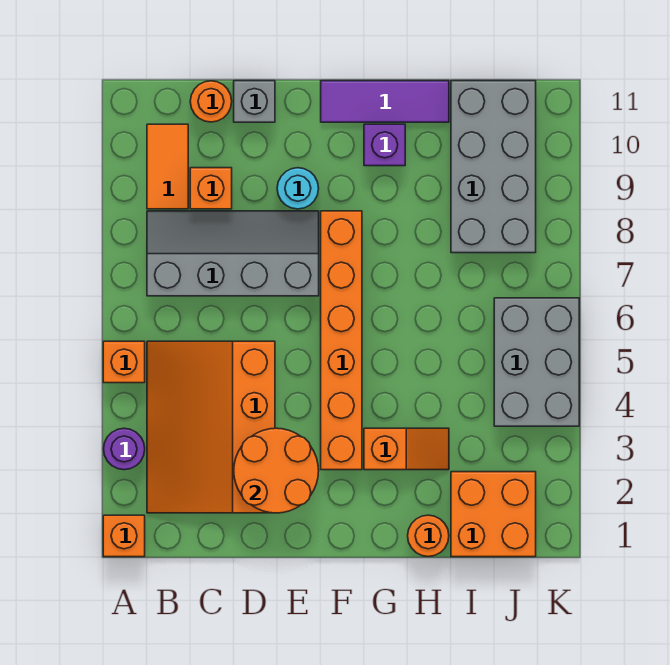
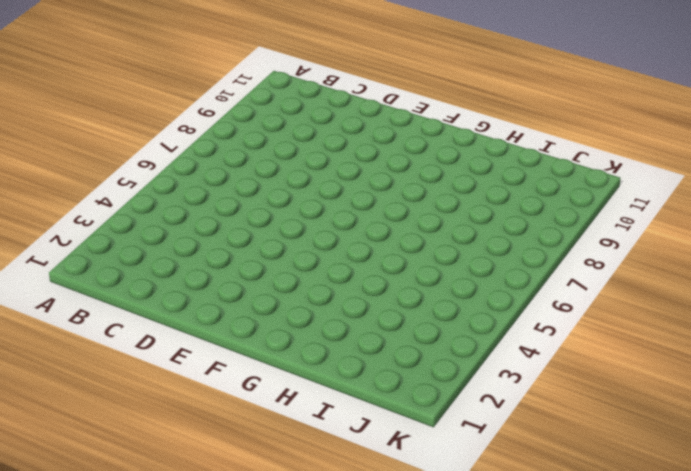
none -> orange 1x1 brick [103,515,145,557]
none -> purple 1x1 round brick [104,428,145,470]
none -> orange 1x1 brick [103,341,145,383]

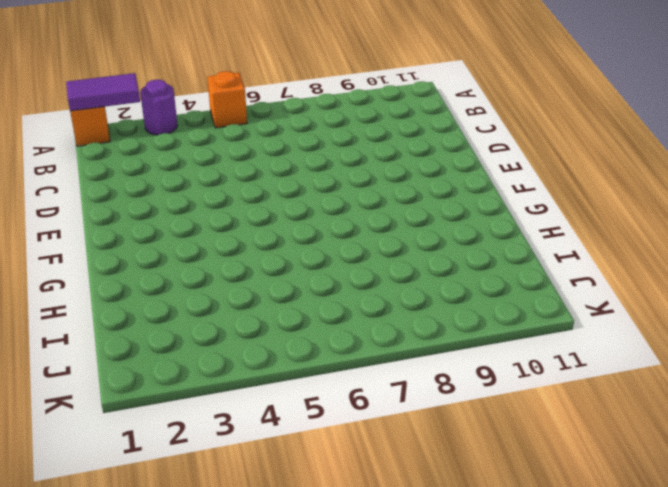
purple 1x2 tile [66,73,140,111] -> none
none -> orange 3x4 slope [147,341,275,513]
none -> grey 2x4 slope [147,211,319,296]
none -> orange 1x2 tile [147,124,188,209]

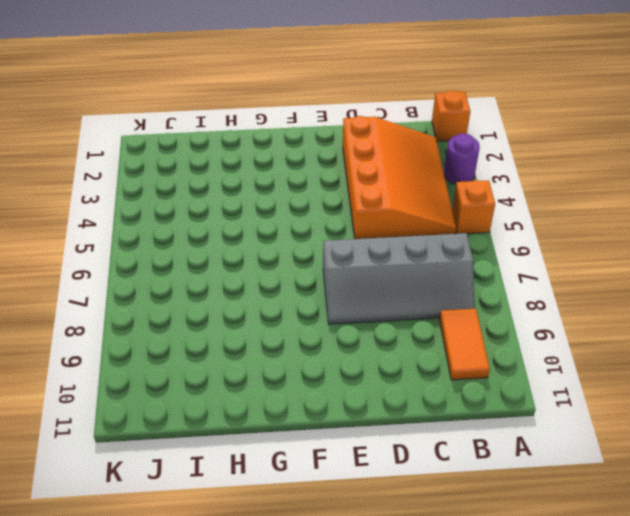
none -> orange 1x1 brick [190,168,232,209]
none -> orange 1x1 round brick [190,81,232,122]
none -> grey 1x1 brick [234,81,275,122]

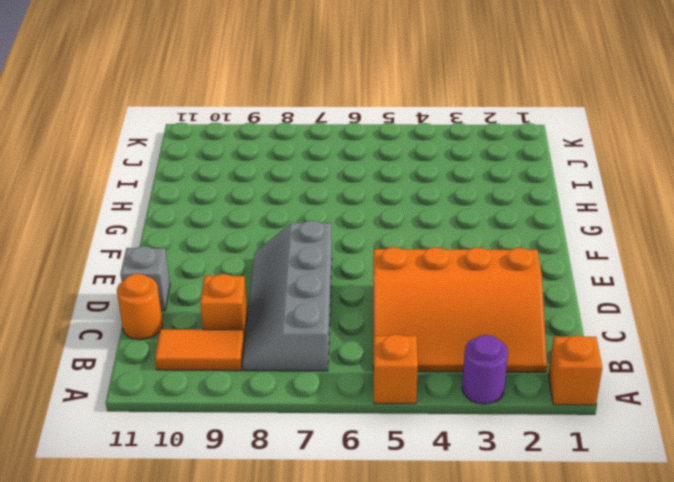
none -> cyan 1x1 round brick [277,168,319,209]
none -> orange 1x6 brick [321,211,362,470]
none -> purple 1x3 tile [321,81,449,122]

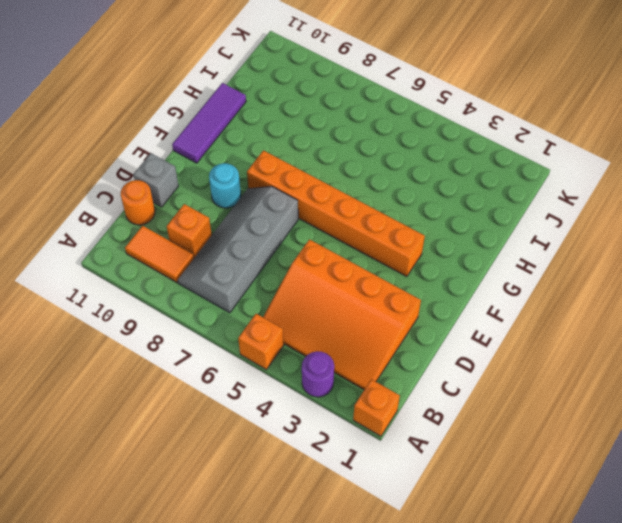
none -> orange 1x2 slope [364,428,449,470]
none -> purple 1x1 brick [364,124,405,166]
none -> orange 1x1 round brick [408,515,449,557]

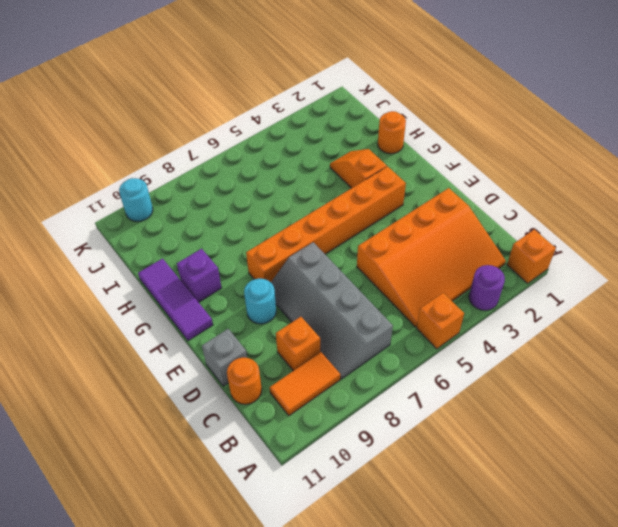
cyan 1x1 round brick [119,178,153,221] -> none
none -> orange 2x2 brick [451,472,536,557]
none -> grey 2x4 brick [451,81,536,253]
none -> grey 2x3 brick [494,298,579,426]

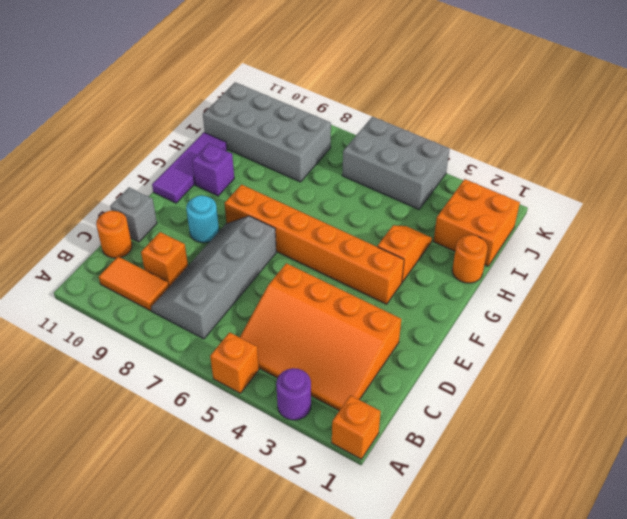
none -> orange 2x2 round brick [234,428,319,513]

